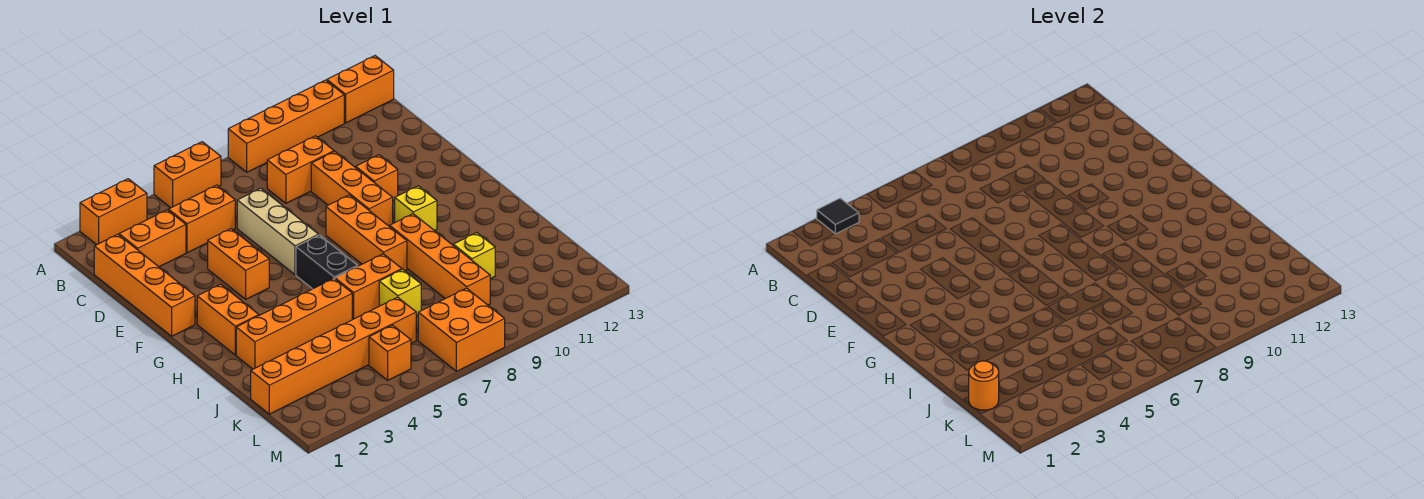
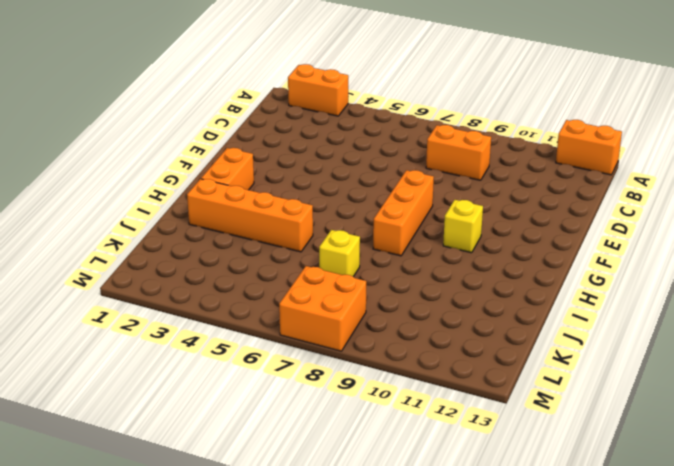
none -> orange 1x2 brick [154,142,221,208]
none -> orange 1x4 brick [228,80,344,172]
none -> orange 1x4 brick [94,234,195,336]

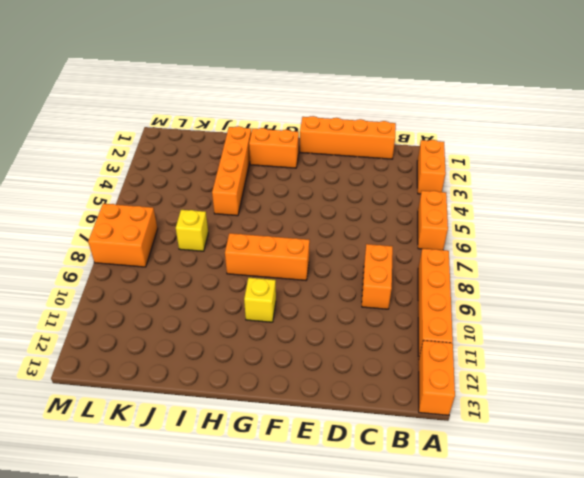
none -> orange 1x2 brick [119,210,186,267]
none -> orange 1x2 brick [168,185,235,253]
none -> tan 1x3 brick [237,188,319,275]

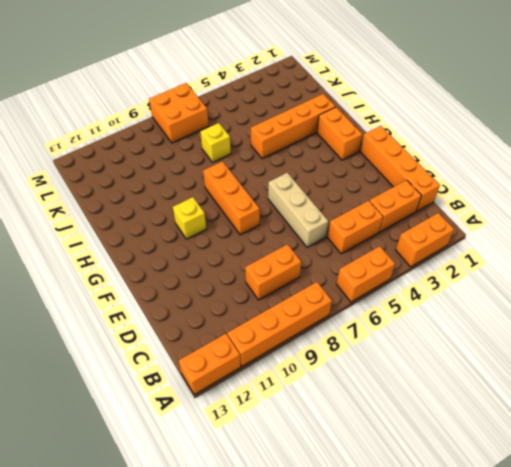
none -> orange 1x3 brick [311,152,393,227]
none -> orange 1x2 brick [208,229,269,299]
none -> orange 1x1 brick [356,155,398,201]

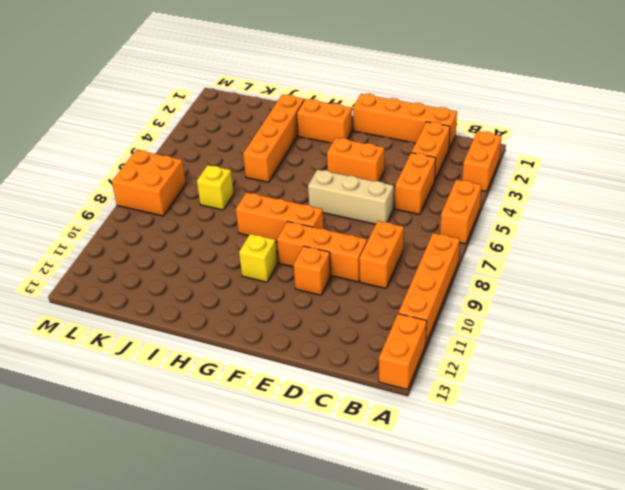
none -> black 1x2 brick [296,235,358,289]
none -> orange 1x4 brick [390,214,490,305]
none -> orange 1x2 brick [335,254,402,320]

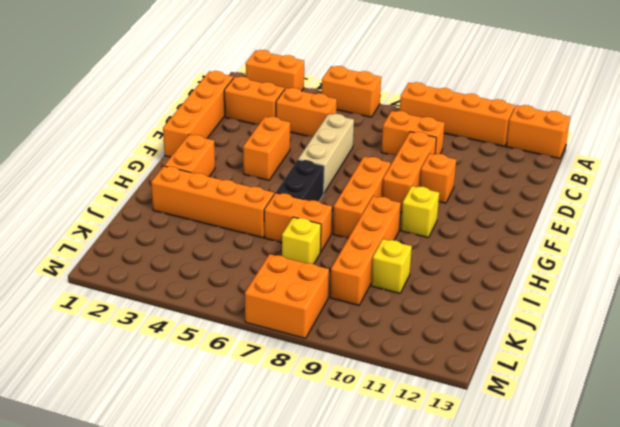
none -> orange 1x6 brick [251,297,416,414]
none -> orange 1x1 brick [369,325,411,380]
none -> black 1x1 tile [817,198,859,234]

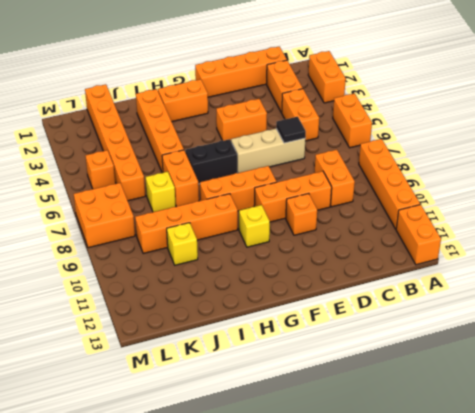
black 1x1 tile [276,117,306,143] -> black 1x1 tile moved to [817,198,859,234]
none -> orange 1x1 round brick [969,361,999,410]

